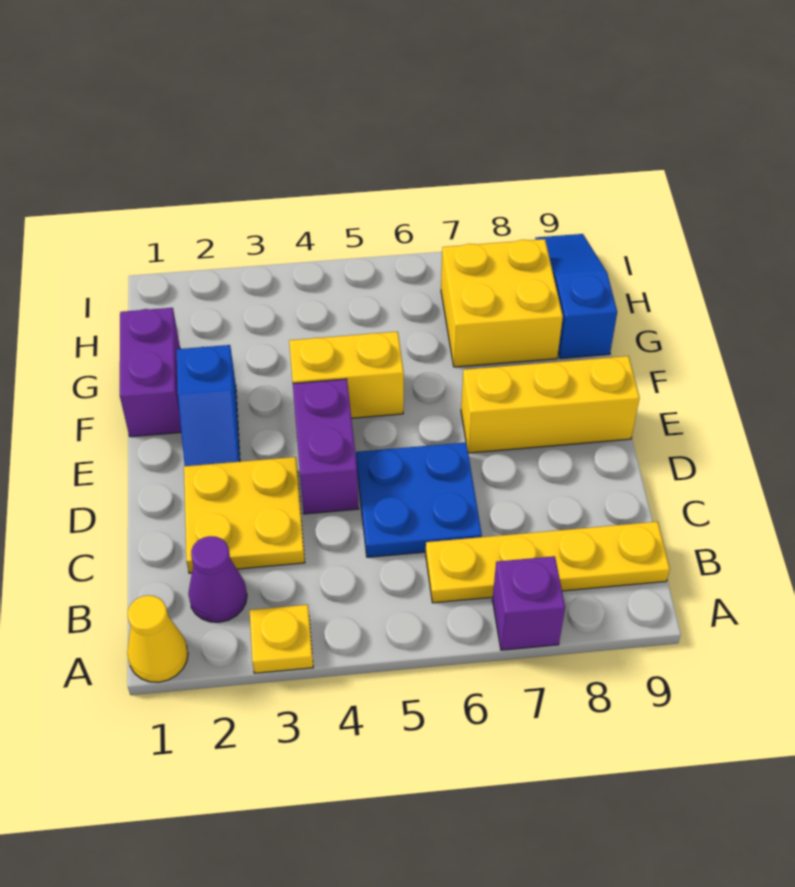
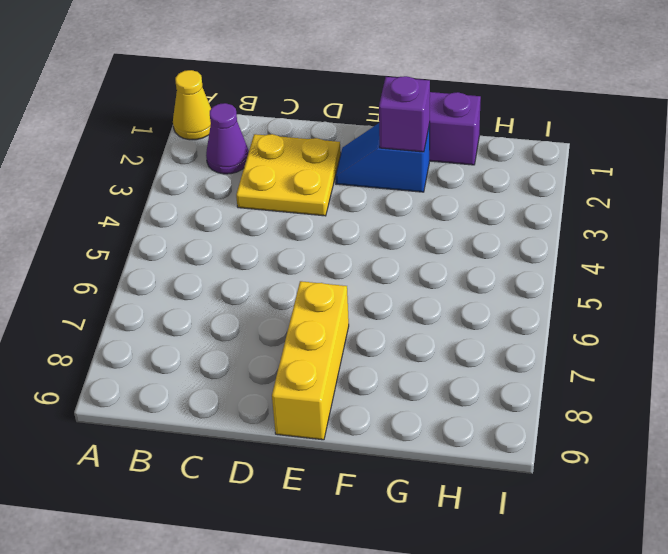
purple 1x1 brick [379,76,430,152] -> purple 1x1 brick moved to [492,556,565,650]
none -> yellow 1x1 plate [250,605,313,673]
none -> yellow 1x4 plate [426,522,670,603]
none -> blue 2x2 plate [356,442,482,557]

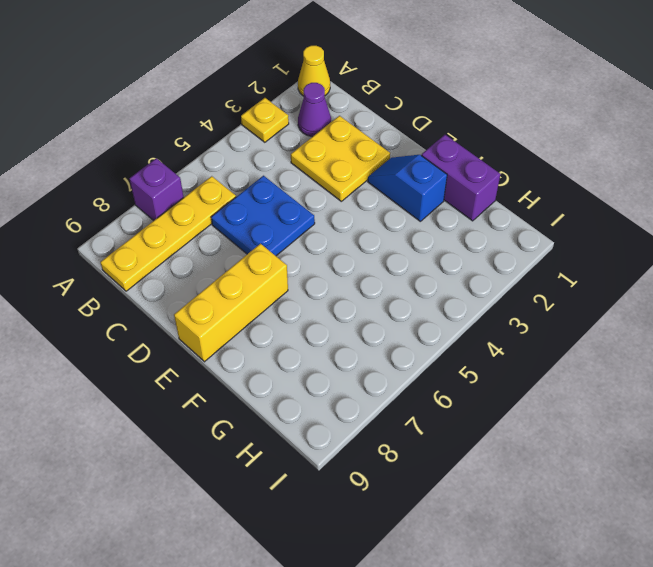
none -> purple 1x2 brick [293,379,359,514]
none -> yellow 1x2 brick [289,332,404,418]
none -> yellow 2x2 brick [441,239,563,367]

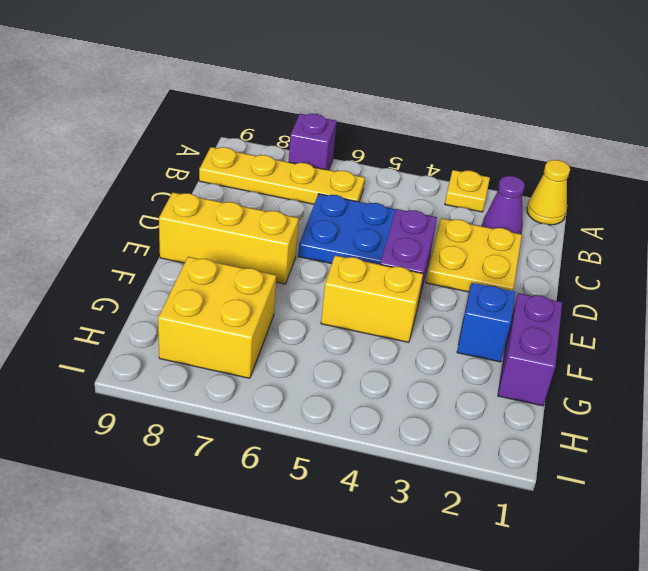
none -> blue 1x3 slope [535,234,617,358]

